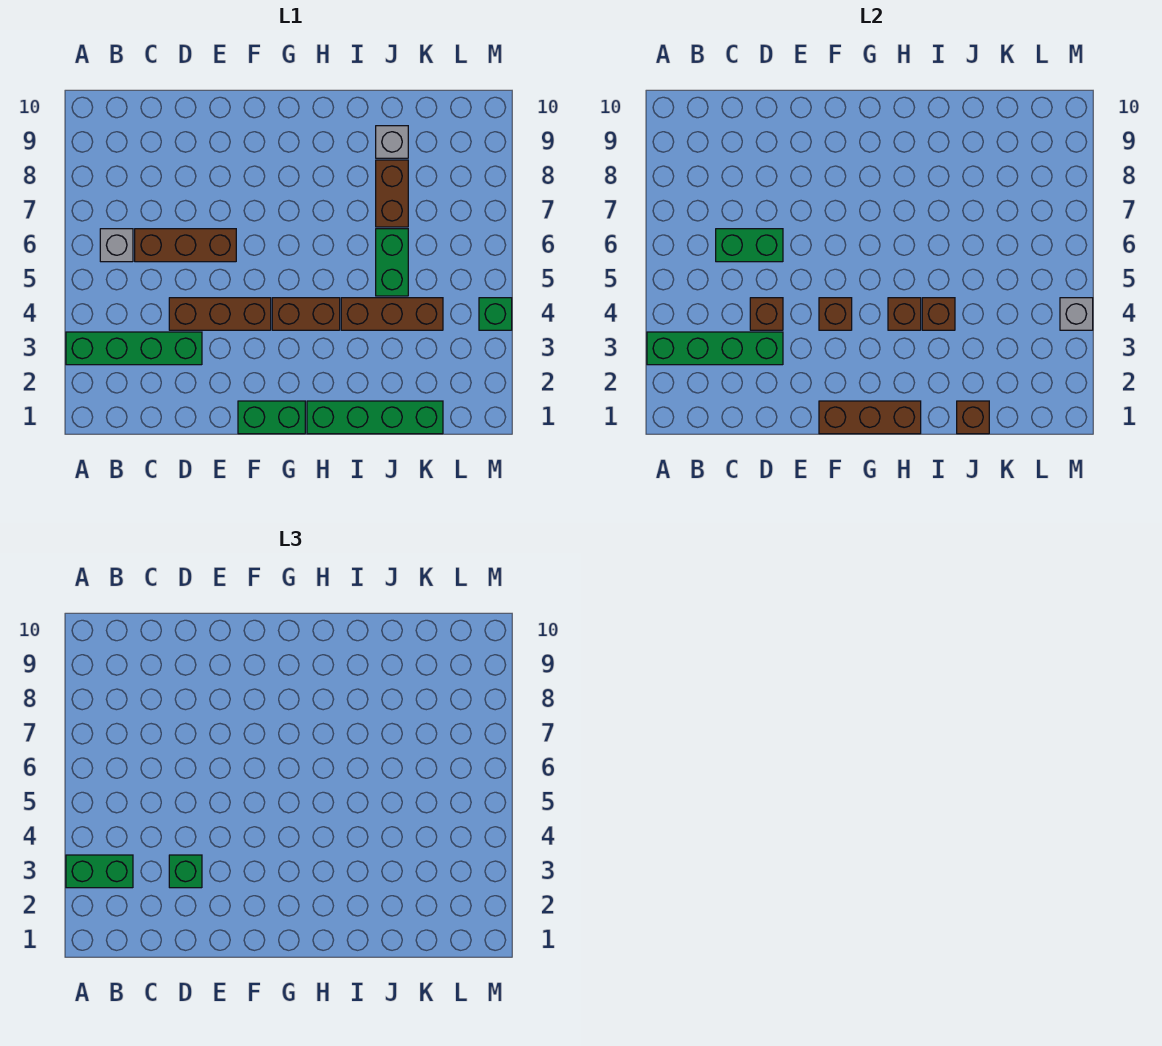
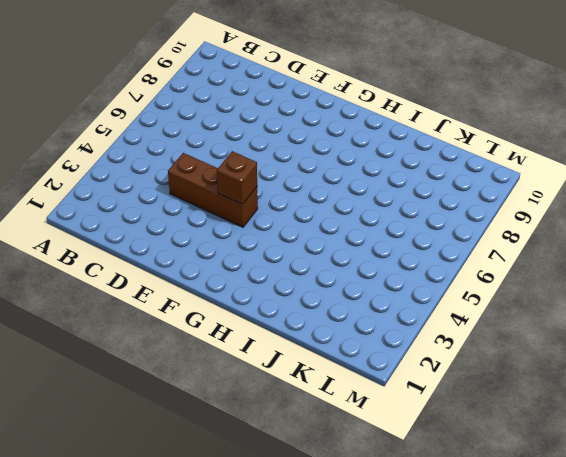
none -> green 1x4 brick [66,332,202,365]
none -> grey 1x1 brick [100,229,133,262]
none -> brown 1x3 brick [135,229,236,262]

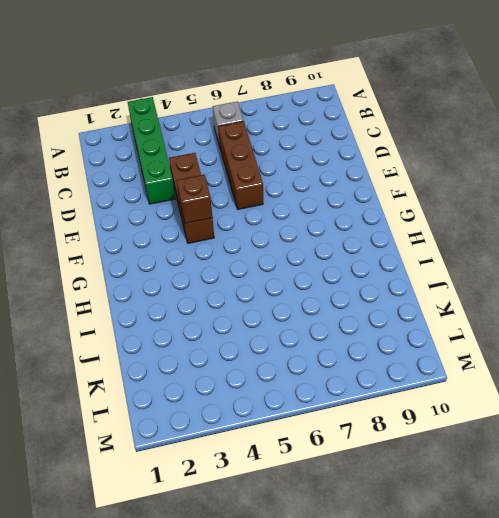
none -> green 1x2 brick [238,401,305,434]
none -> brown 1x2 brick [272,298,340,330]
none -> green 1x4 brick [307,401,443,434]

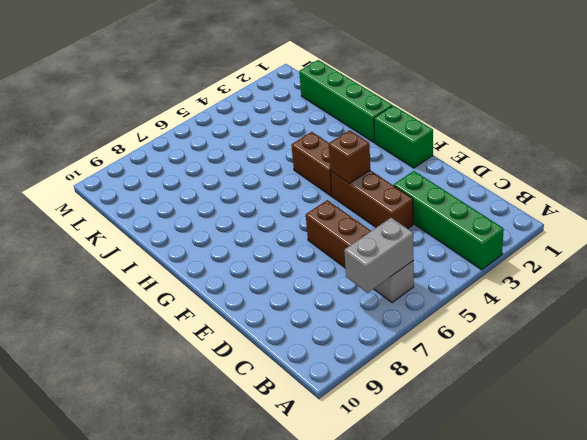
grey 1x2 brick [344,218,414,293] -> none
none -> brown 1x3 brick [341,298,443,330]
none -> green 1x2 brick [376,229,408,296]
none -> brown 1x2 brick [376,160,408,227]

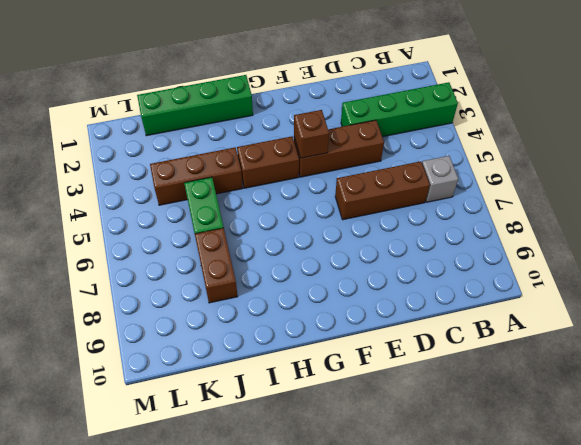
none -> green 1x2 brick [238,401,305,434]
none -> grey 1x1 brick [376,126,408,158]
none -> green 1x1 brick [479,298,512,330]

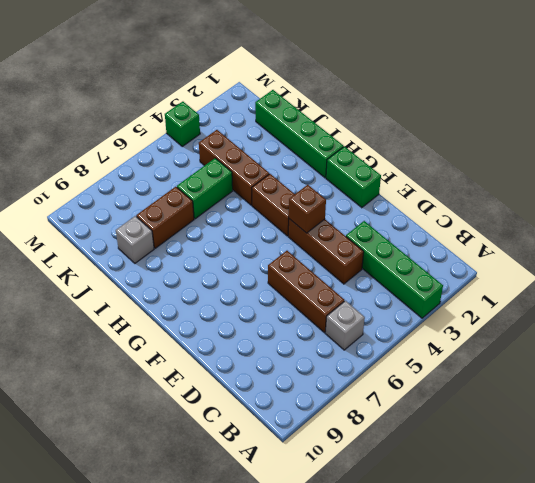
none -> green 1x4 brick [647,332,783,365]
none -> green 1x2 brick [716,229,783,262]
none -> brown 1x1 brick [750,298,783,330]

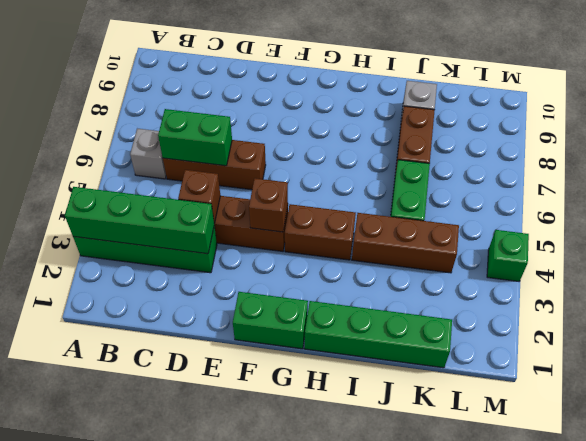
none -> brown 1x3 brick [819,401,921,434]
none -> brown 1x1 brick [888,298,921,330]
none -> brown 1x1 brick [922,298,955,330]

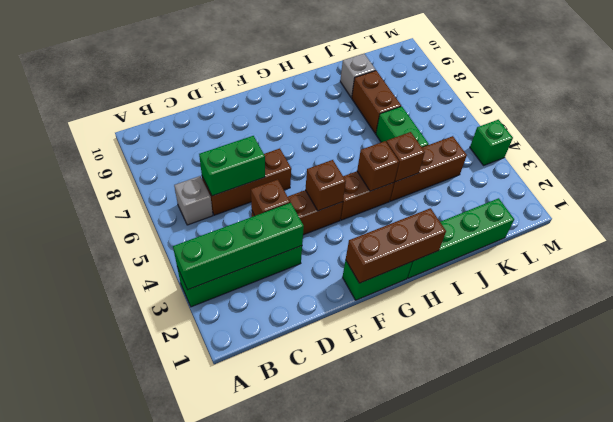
none -> brown 1x1 brick [957,401,989,434]
none -> grey 1x1 brick [1060,298,1093,330]
none -> green 1x2 brick [66,855,133,888]

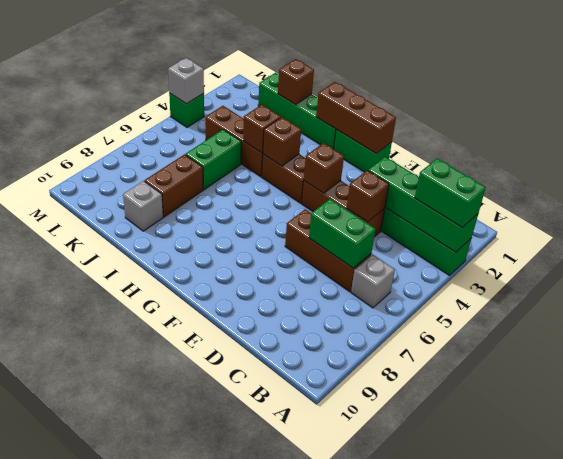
none -> green 1x1 brick [169,855,202,888]

